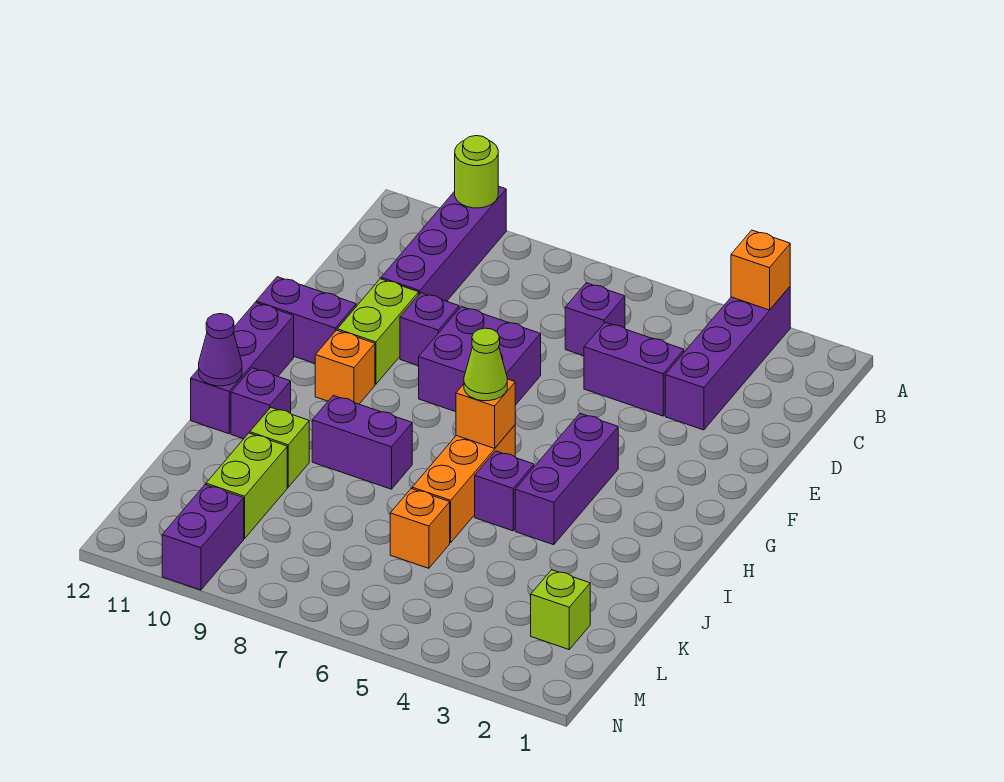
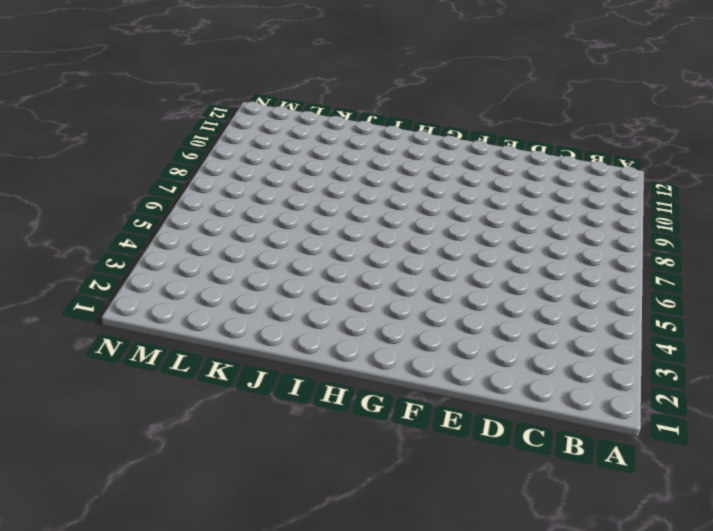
none -> purple 1x4 brick [665,287,790,430]
none -> purple 1x4 brick [381,186,506,301]
none -> purple 1x1 brick [565,283,625,356]

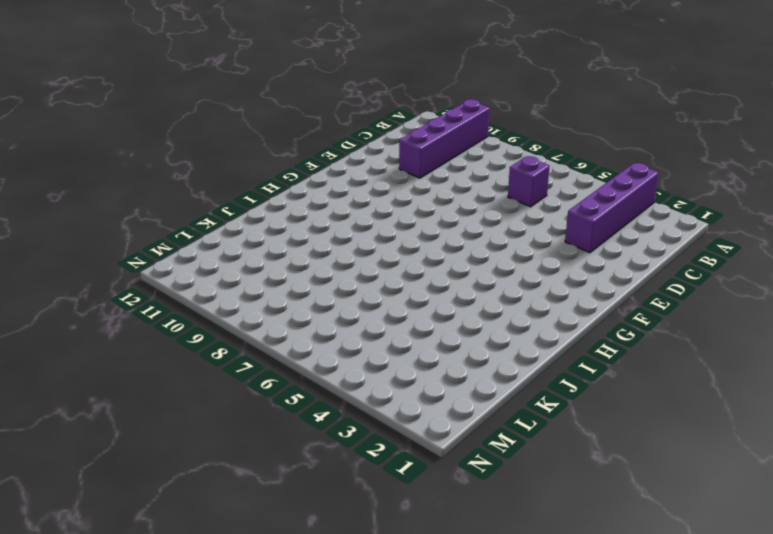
none -> purple 1x2 brick [584,322,684,416]
none -> purple 2x2 brick [419,306,541,412]
none -> purple 1x1 brick [400,293,459,366]

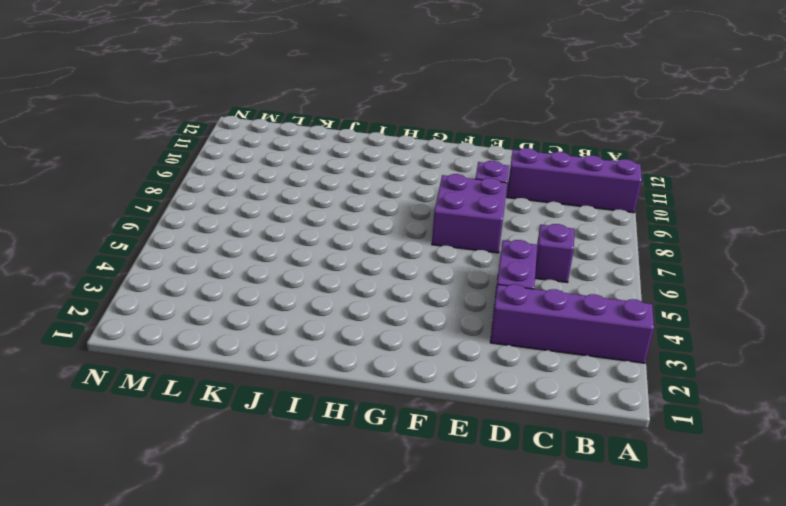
none -> lime 1x2 brick [337,279,419,384]
none -> purple 1x2 brick [256,277,356,363]
none -> purple 1x3 brick [515,414,618,545]

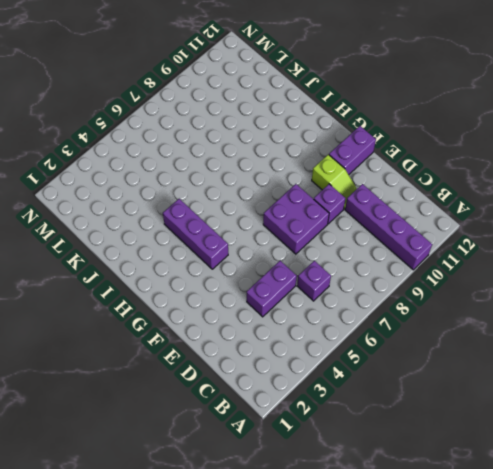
lime 1x2 slope [312,154,357,209] -> lime 1x2 brick [337,279,419,384]
none -> purple 1x4 brick [665,287,790,430]
none -> orange 1x1 brick [315,330,375,404]
none -> purple 1x3 brick [191,302,294,434]

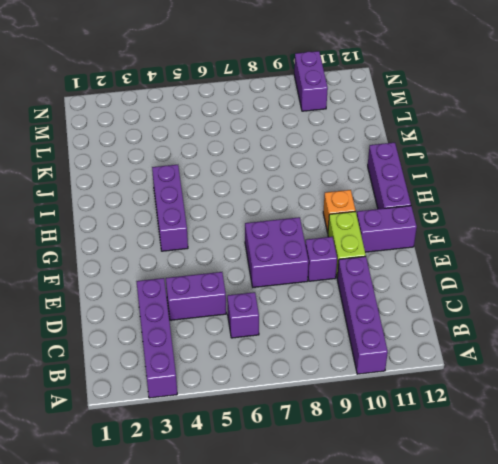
none -> orange 1x3 brick [412,425,515,543]
none -> purple 1x1 brick [475,451,534,531]
none -> purple 1x2 brick [312,396,412,489]

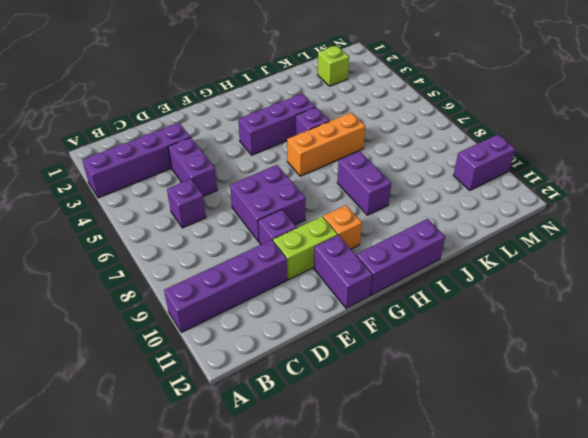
none -> purple 1x1 brick [231,368,291,439]
none -> lime 1x1 brick [250,408,309,487]
none -> orange 1x1 brick [390,489,450,568]

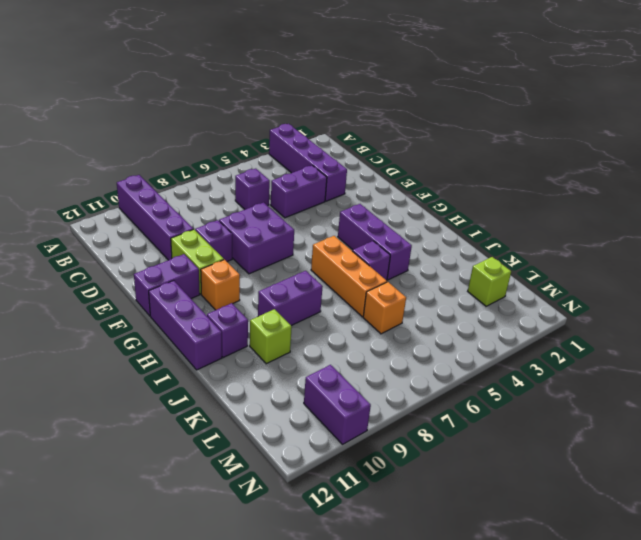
none -> lime 1x2 brick [206,433,287,539]
none -> orange 1x1 brick [731,230,790,310]
none -> lime 1x1 round brick [455,136,498,208]

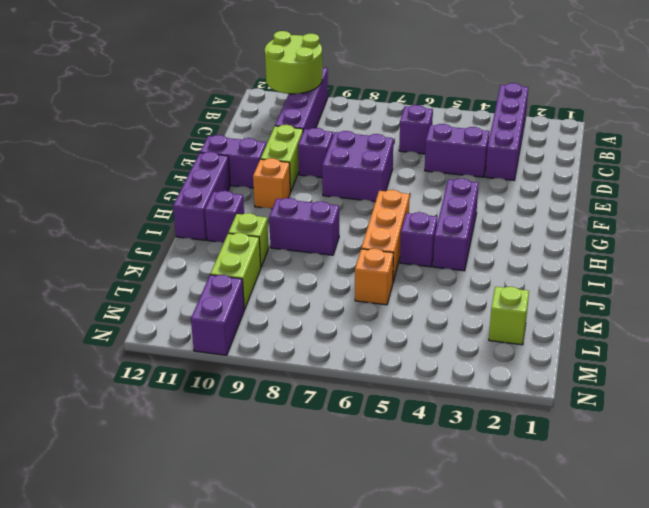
lime 2x2 round brick [265,31,322,94] -> lime 1x1 round brick [455,136,498,208]
none -> orange 1x1 brick [731,230,790,310]
none -> orange 1x1 brick [456,379,515,448]
none -> purple 1x1 cone [199,314,242,386]

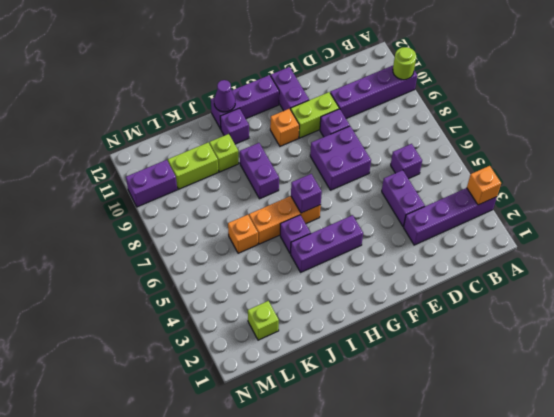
purple 1x1 brick [291,174,322,213] -> orange 1x1 brick [456,379,515,448]
none -> lime 1x1 cone [464,328,507,401]

